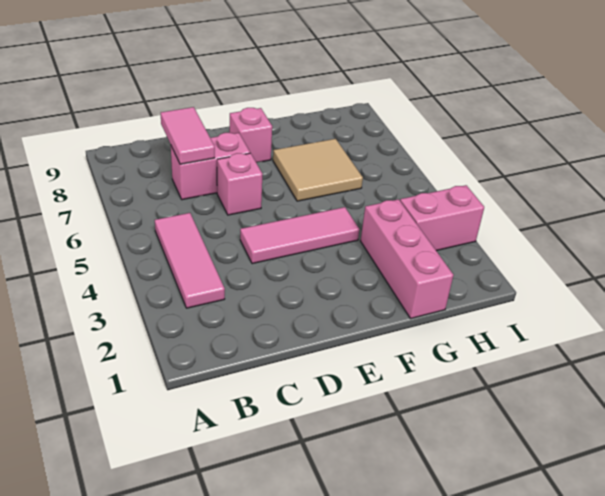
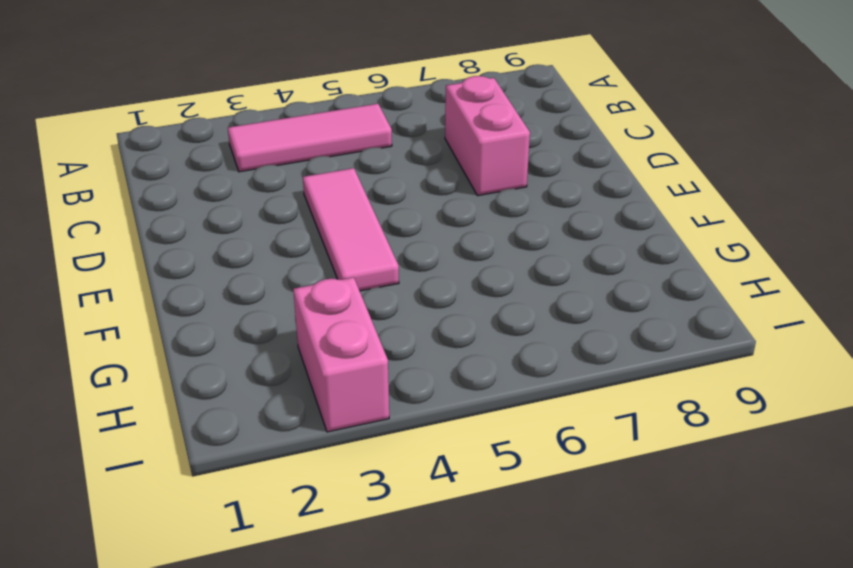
none -> pink 1x1 brick [217,153,262,215]
none -> pink 1x1 brick [229,108,272,162]

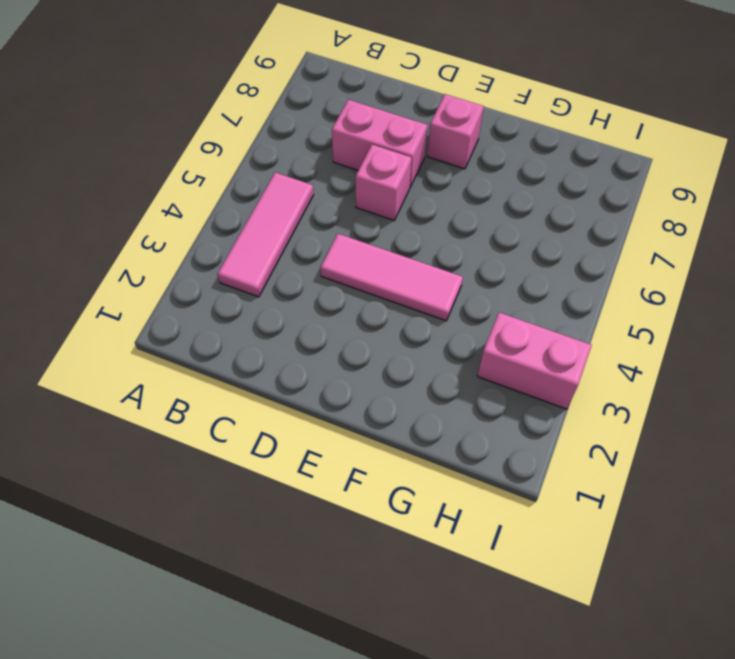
none -> tan 2x2 tile [273,139,363,201]
none -> pink 1x3 brick [361,199,453,318]

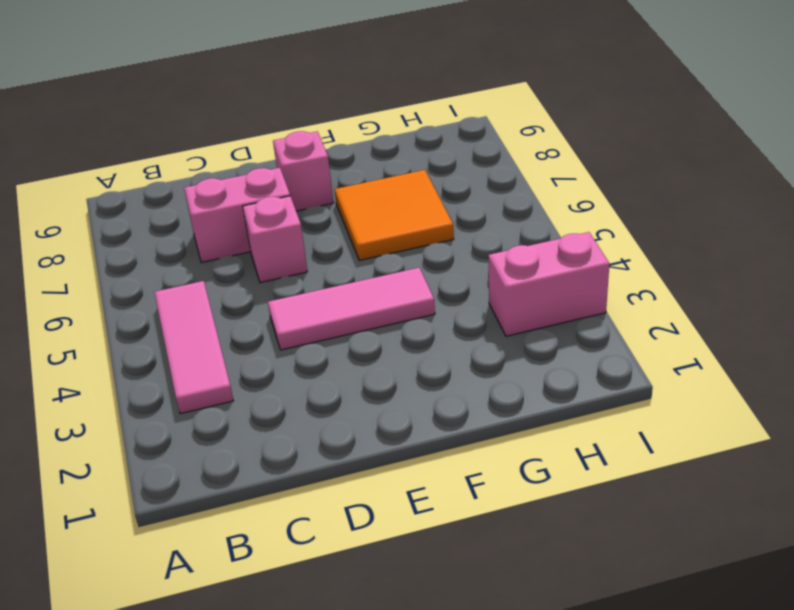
orange 2x2 tile [335,170,454,260] -> tan 2x2 tile [273,139,363,201]
none -> pink 1x3 brick [361,199,453,318]
none -> pink 1x2 tile [161,107,215,164]

